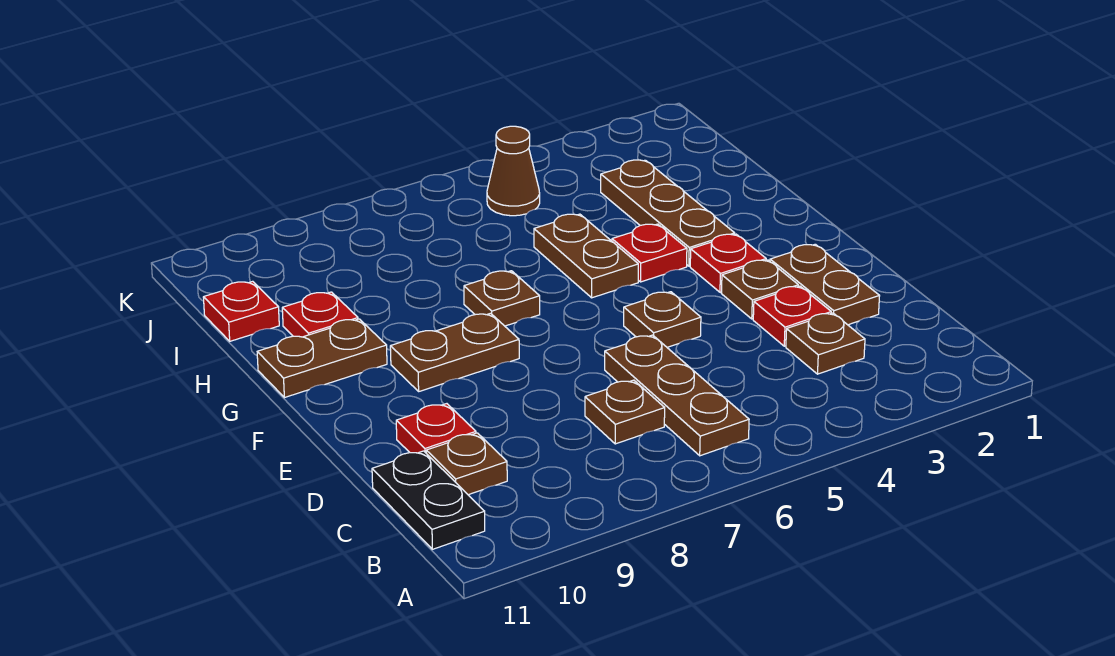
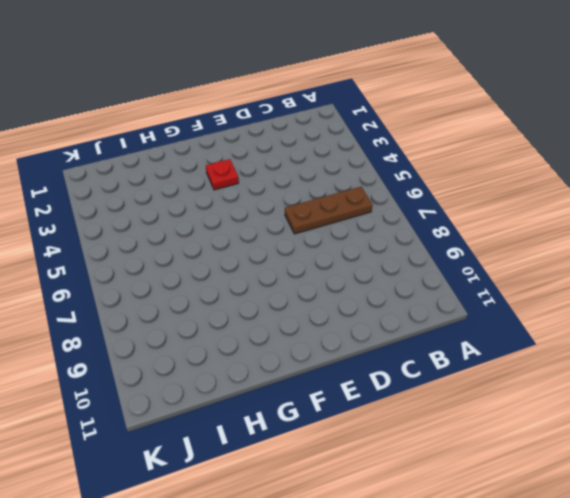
none -> black 1x2 plate [372,451,485,549]
none -> brown 1x1 plate [786,313,865,374]
none -> brown 1x1 plate [585,380,665,444]

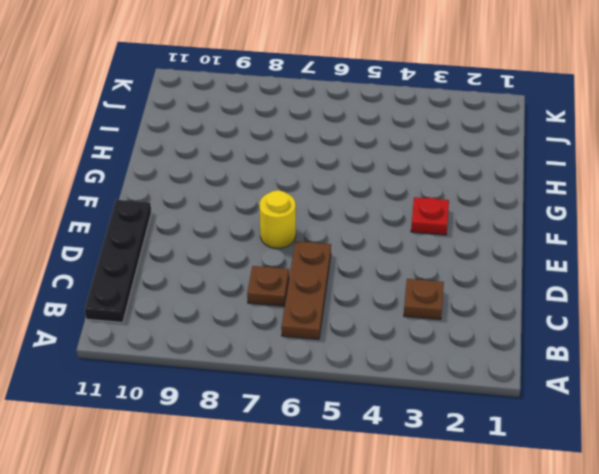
black 1x4 plate [85,200,151,322] -> black 1x2 plate [372,451,485,549]
yellow 1x1 round brick [259,190,296,248] -> none
none -> brown 1x1 plate [426,433,507,495]
none -> brown 1x2 plate [770,244,879,325]
none -> red 1x1 plate [753,286,831,346]

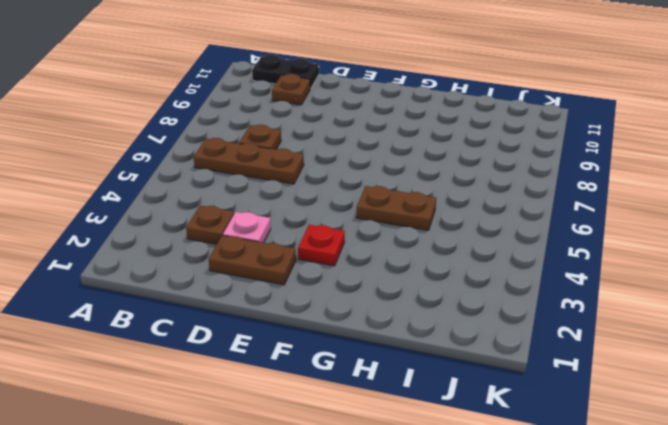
pink 1x1 plate [223,212,271,243] -> red 1x1 plate [753,286,831,346]
none -> red 1x1 plate [396,404,476,453]
none -> brown 1x1 plate [721,260,798,319]
none -> brown 1x1 plate [624,292,701,347]

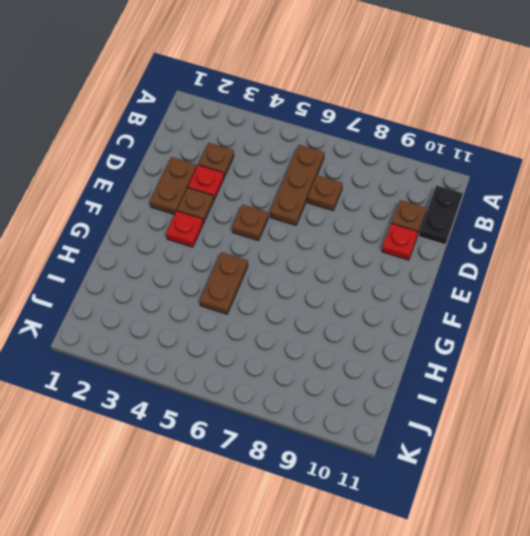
none -> brown 1x2 plate [390,313,519,391]
none -> brown 1x3 plate [601,160,735,266]
none -> red 1x1 plate [612,224,687,282]

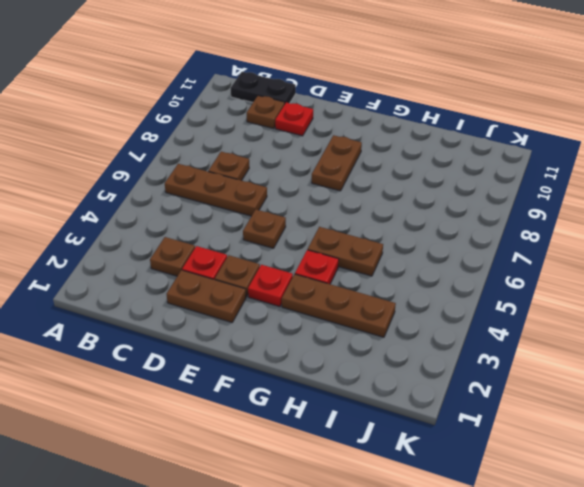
none -> brown 1x1 plate [464,271,540,326]
none -> brown 1x2 plate [257,319,387,398]
none -> red 1x1 plate [282,292,358,337]

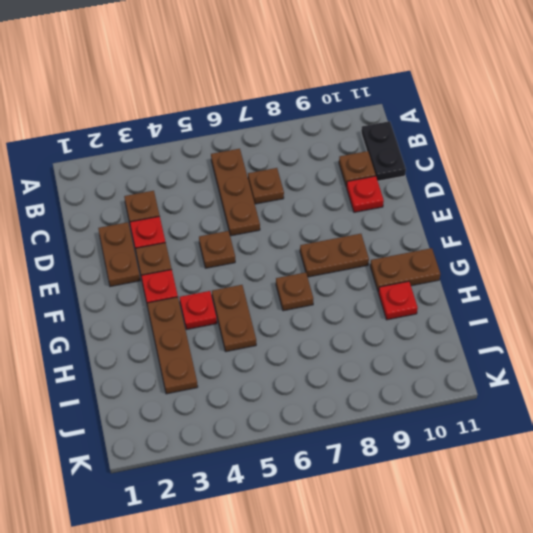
none -> red 1x1 plate [203,281,279,341]
none -> brown 1x1 cone [487,126,540,216]

